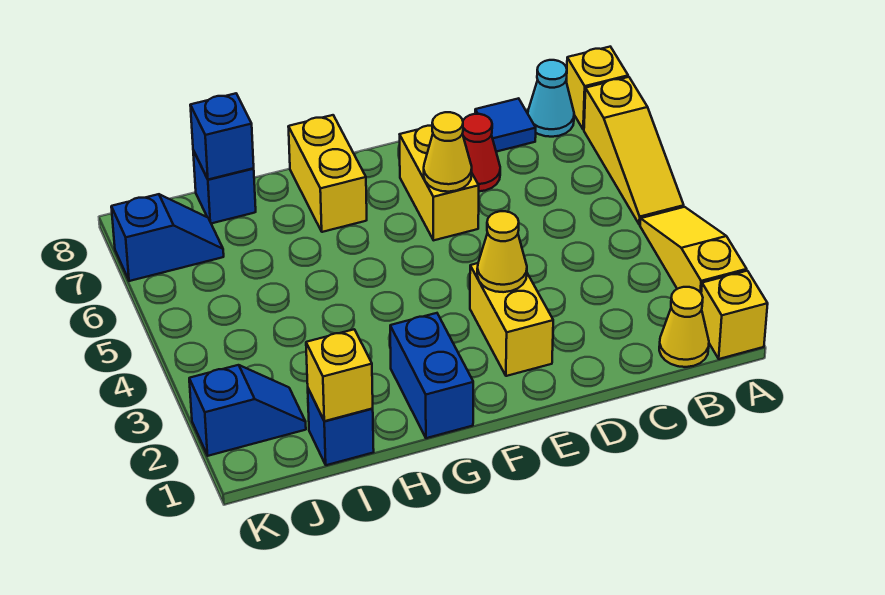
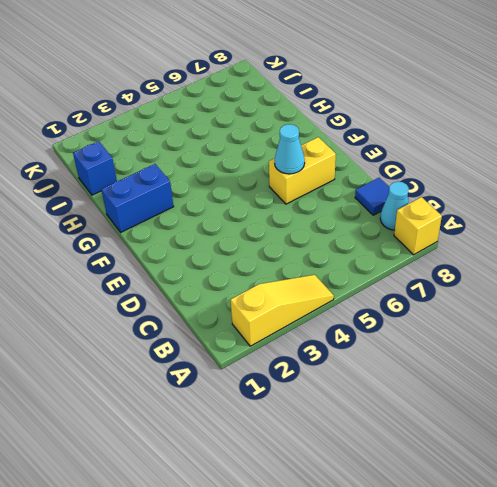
cyan 1x1 cone [275,124,305,174] -> yellow 1x1 cone [424,112,472,192]
none -> yellow 1x1 brick [701,271,768,359]
none -> yellow 1x3 slope [584,77,684,225]
none -> yellow 1x1 cone [659,287,709,367]

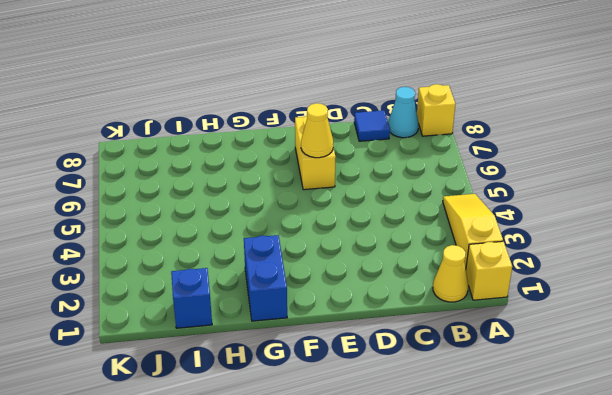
none -> yellow 1x3 slope [584,77,684,225]
none -> red 1x1 cone [462,114,500,191]
none -> yellow 1x2 brick [470,263,553,376]

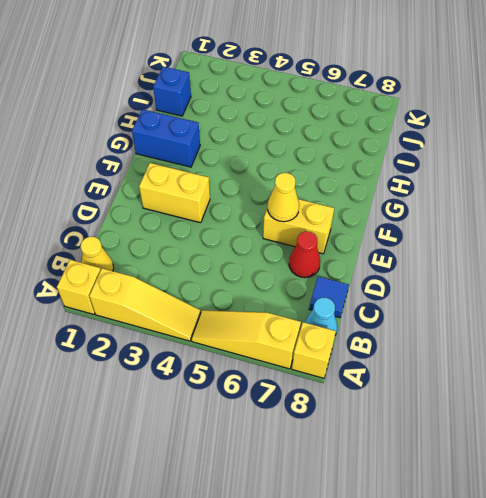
none -> yellow 1x2 brick [288,115,367,232]
none -> blue 1x1 brick [193,151,256,224]
none -> blue 1x2 slope [189,365,306,456]

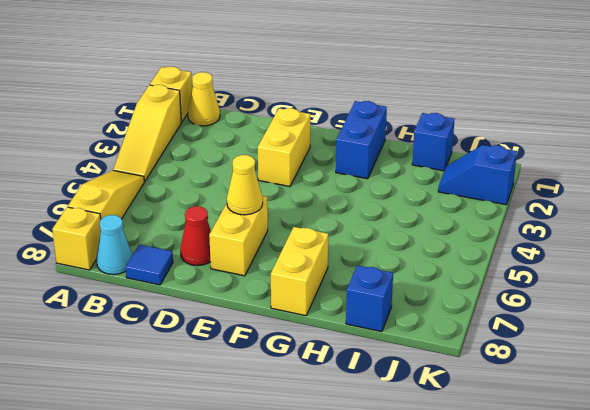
none -> blue 1x2 slope [111,194,224,281]
none -> yellow 1x1 cone [477,211,527,292]
none -> yellow 1x1 brick [306,329,373,421]

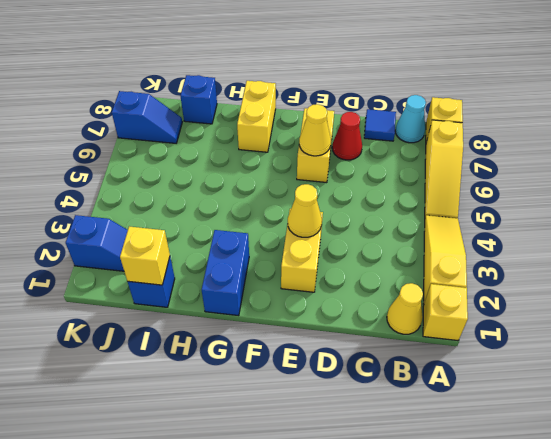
none -> blue 1x1 brick [190,93,254,180]

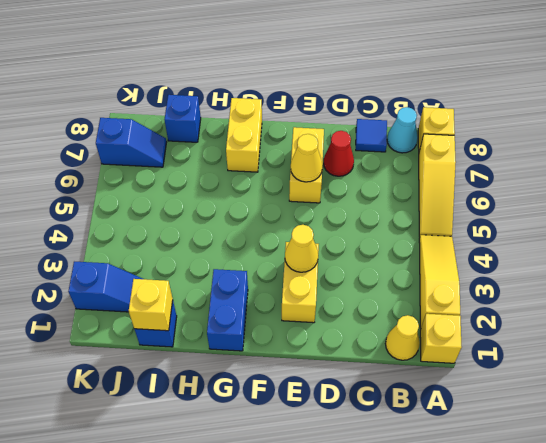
none -> blue 1x1 brick [190,93,254,180]

